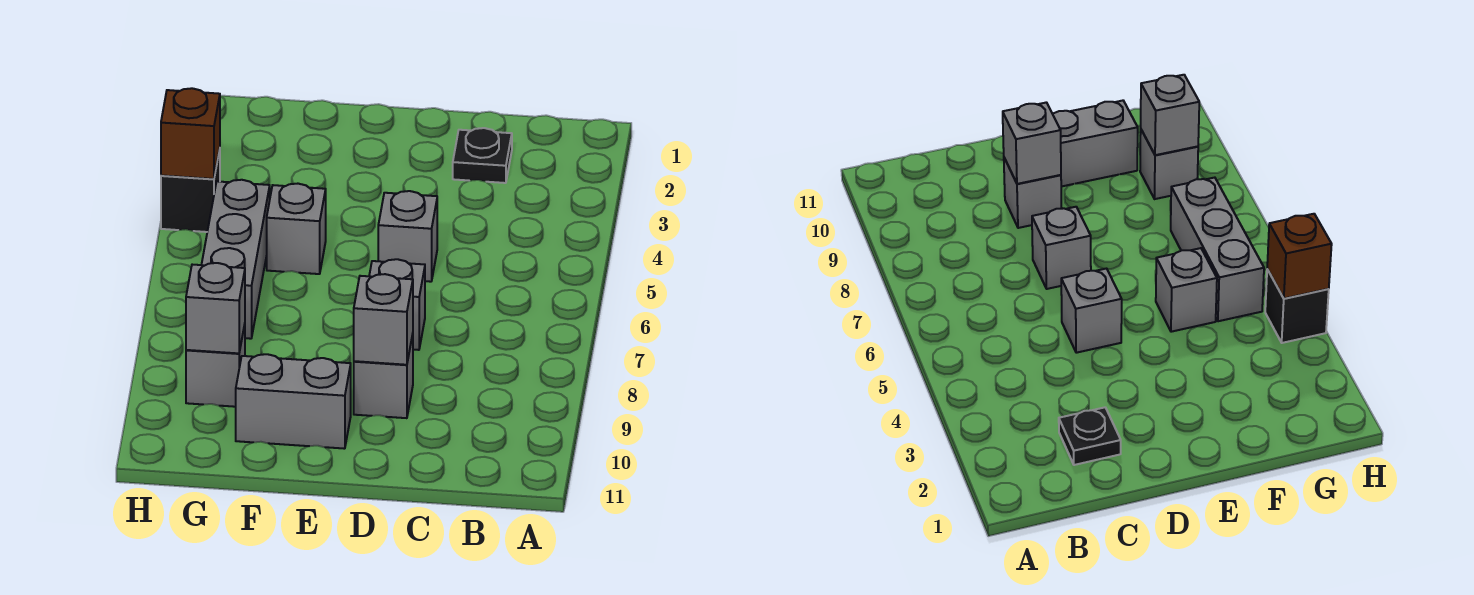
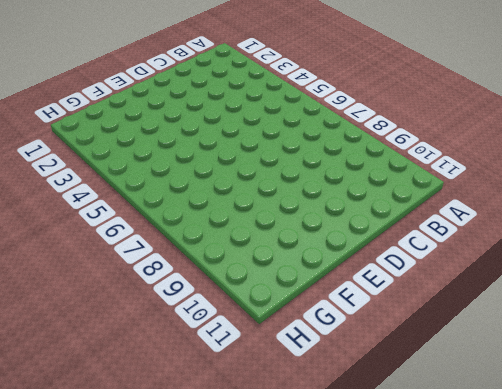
none -> black 1x1 plate [453,128,512,183]
none -> grey 1x1 brick [378,191,437,282]
none -> grey 1x1 brick [369,259,425,350]

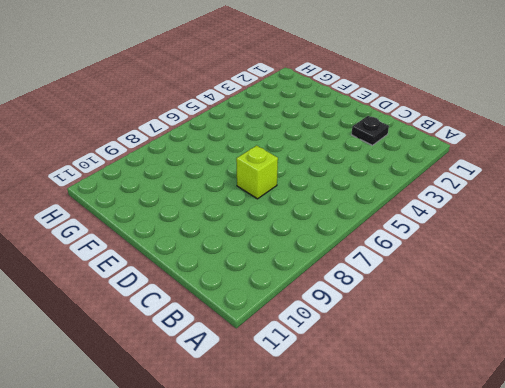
lime 1x1 brick [236,145,278,199] -> grey 1x1 brick [369,259,425,350]
none -> grey 1x1 brick [378,191,437,282]
none -> grey 1x1 brick [354,334,413,418]
none -> grey 1x2 brick [236,354,351,449]

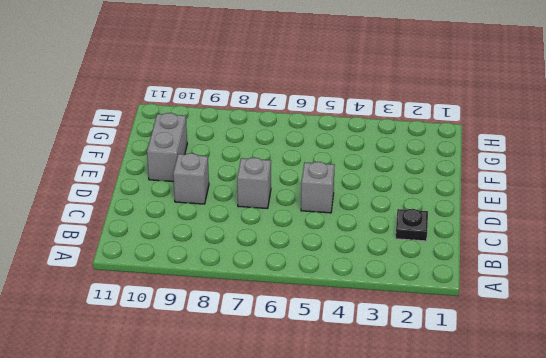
none -> grey 1x1 brick [267,184,326,274]
none -> grey 1x3 brick [202,180,270,339]
none -> grey 1x1 brick [186,325,245,407]

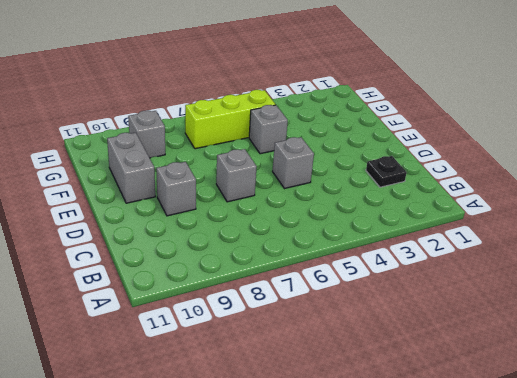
lime 1x3 brick [185,90,276,149] -> grey 1x3 brick [202,180,270,339]
none -> black 1x1 brick [161,149,220,232]
none -> grey 1x1 brick [354,274,413,365]
none -> grey 1x1 brick [186,263,245,353]

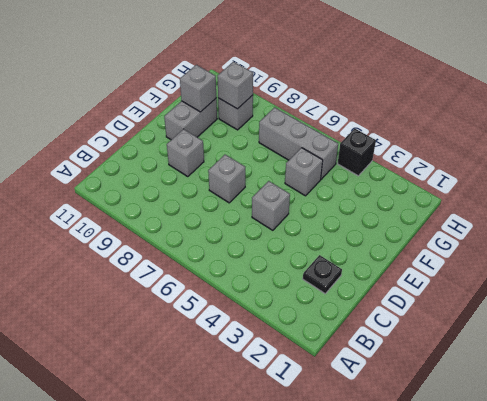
grey 1x1 brick [180,65,216,112] -> grey 1x1 brick moved to [354,274,413,365]
none -> brown 1x1 brick [161,88,220,179]

